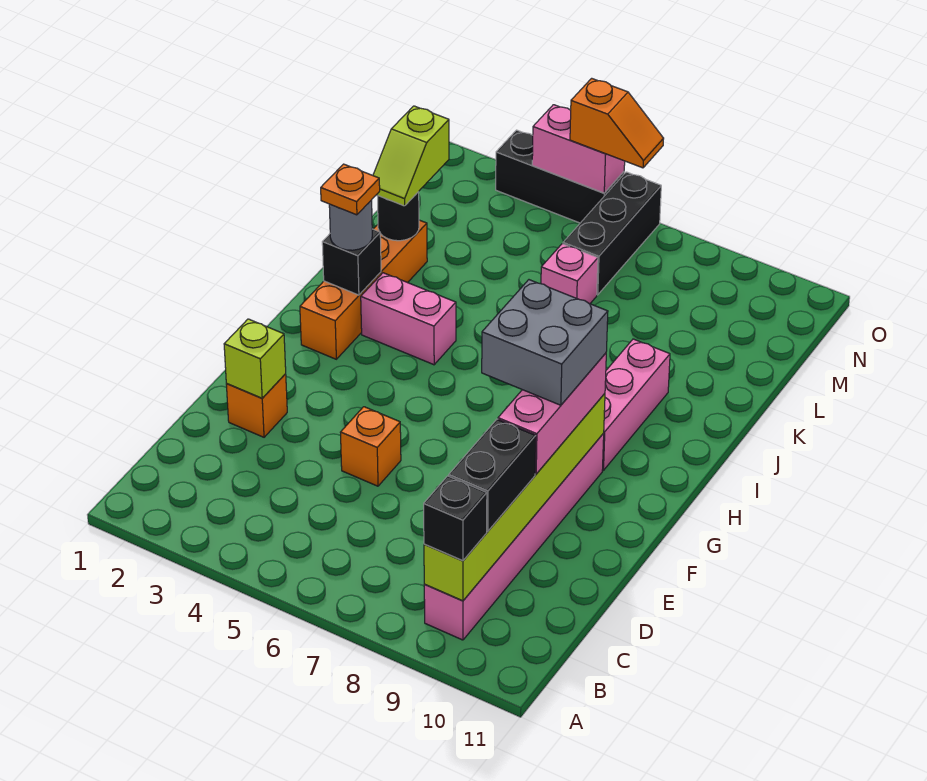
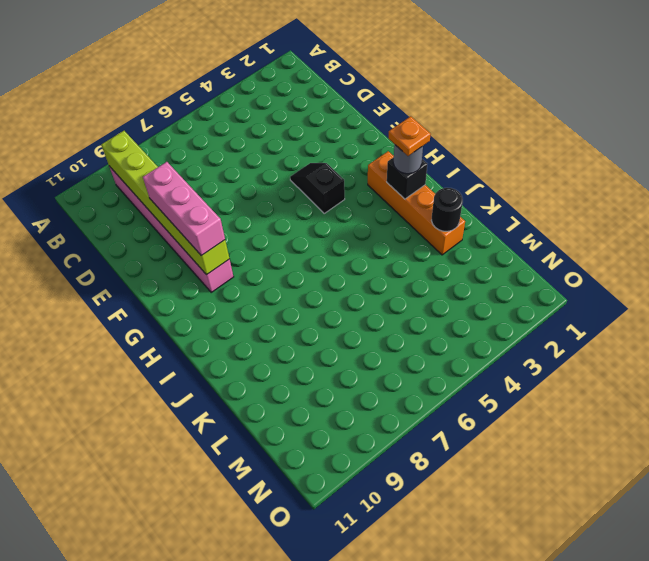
black 1x2 slope [290,163,345,213] -> none
none -> orange 1x1 brick [226,374,287,437]
none -> orange 1x1 brick [340,407,401,486]
none -> pink 1x3 brick [603,339,670,470]

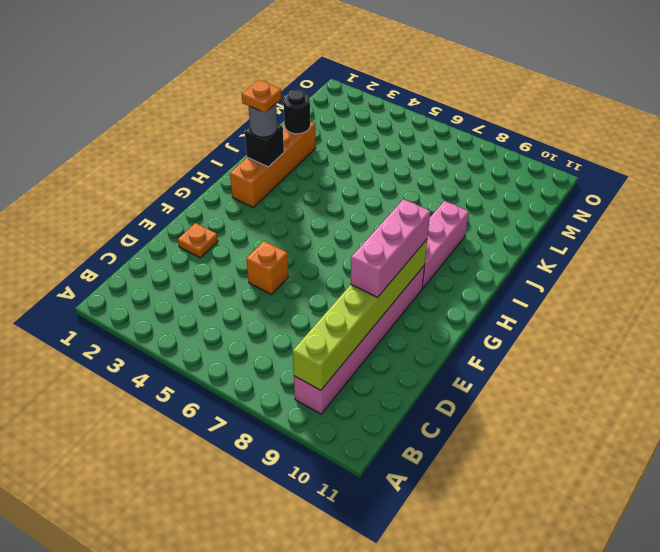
orange 1x1 plate [178,223,218,258] -> orange 1x1 brick [226,374,287,437]
none -> pink 1x2 brick [361,273,456,365]
none -> pink 1x1 brick [541,244,598,304]
none -> black 1x3 brick [563,172,661,295]

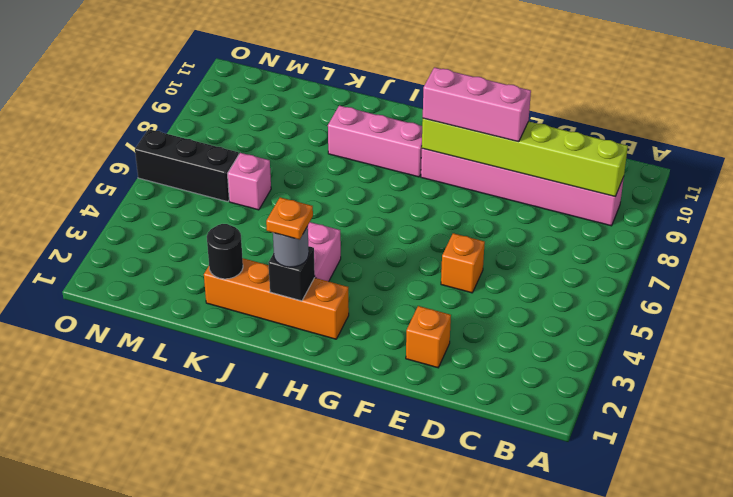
none -> black 1x3 brick [496,130,624,223]
none -> lime 1x1 brick [224,319,286,398]
none -> pink 1x2 brick [532,105,625,193]

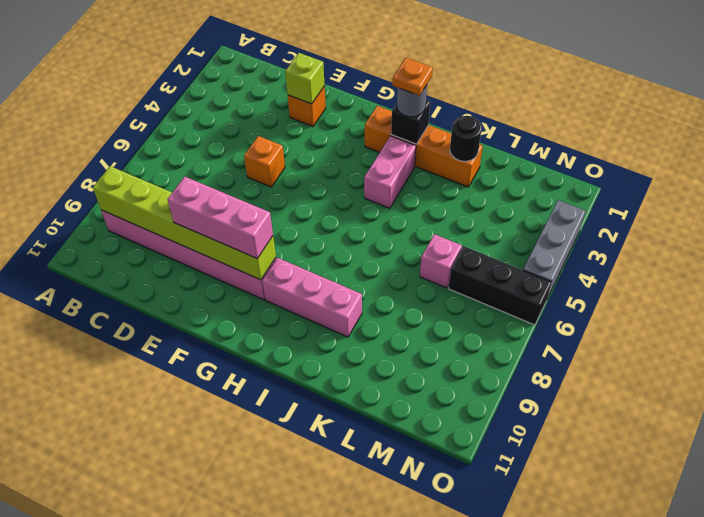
grey 1x3 brick [523,200,585,299] -> black 1x3 brick [496,130,624,223]
none -> pink 1x2 brick [532,105,625,193]
none -> black 1x1 brick [424,476,487,561]
none -> black 1x2 brick [449,419,536,531]

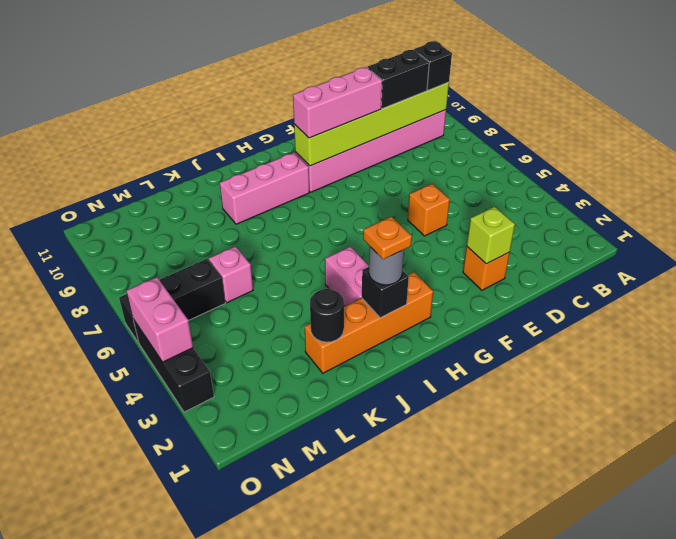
none -> lime 1x2 slope [373,106,449,206]
none -> orange 1x2 slope [570,78,664,168]
none -> grey 2x2 brick [482,280,608,405]

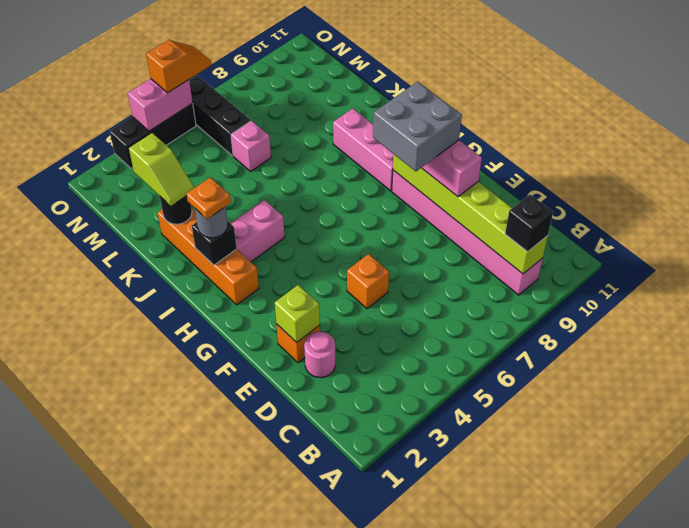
pink 1x1 round brick [304,332,335,378] -> none
none -> black 1x2 brick [449,419,536,531]

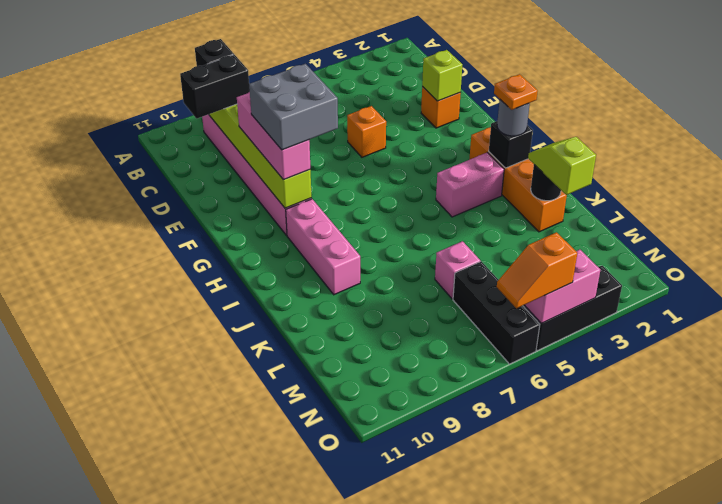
black 1x2 brick [180,55,250,119] -> black 1x2 brick turned to [449,419,536,531]

